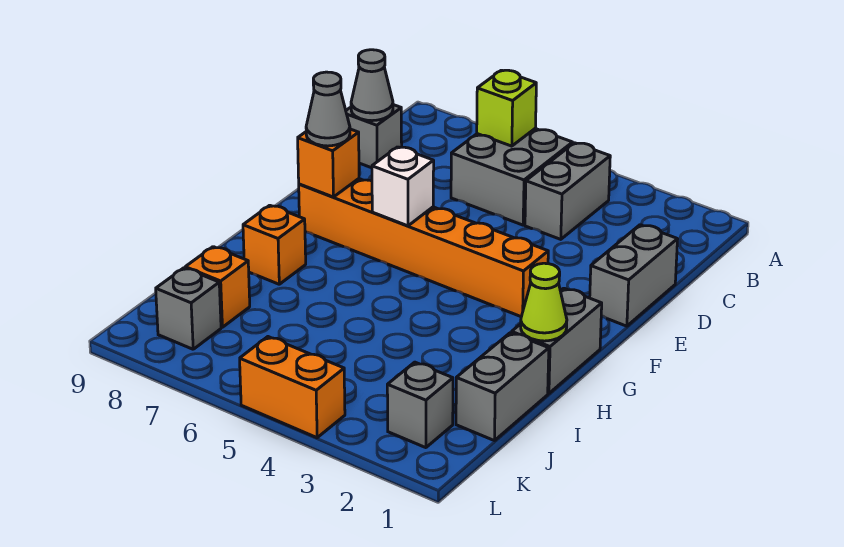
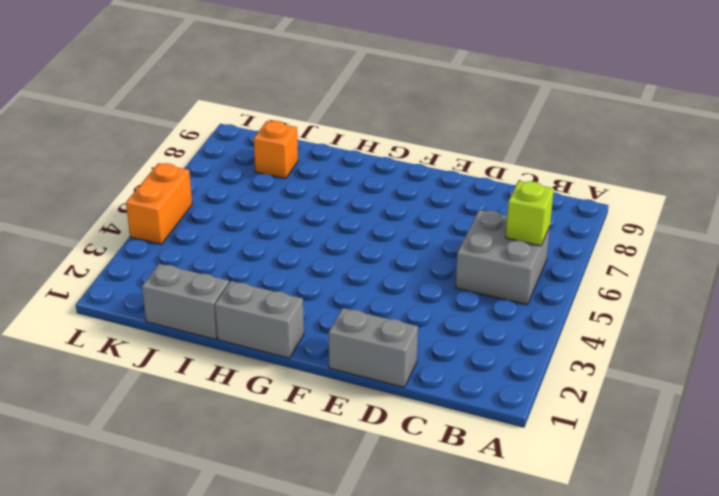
none -> grey 1x2 brick [525,143,610,239]
none -> grey 1x1 brick [346,105,402,168]
none -> orange 1x6 brick [299,179,548,317]

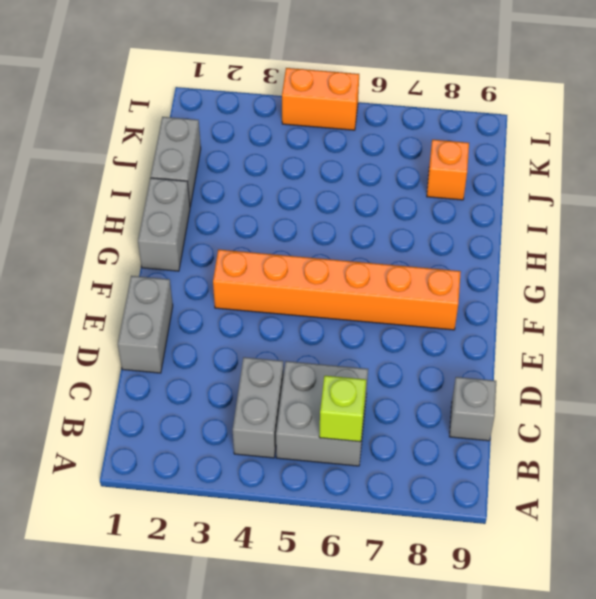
none -> orange 1x1 brick [243,205,306,284]
none -> grey 1x1 brick [387,362,453,448]
none -> grey 1x1 brick [156,268,221,349]

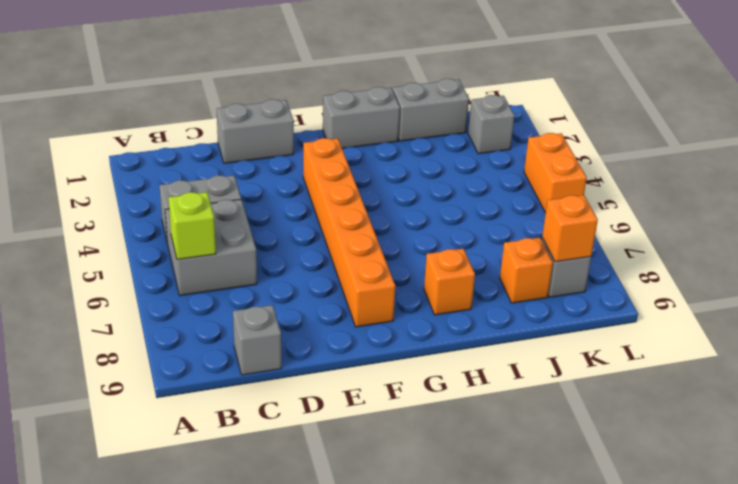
orange 1x1 brick [542,195,598,262] -> orange 1x1 brick moved to [298,129,359,197]
none -> grey 1x1 cone [351,50,393,121]
none -> white 1x1 brick [372,147,434,226]
none -> lime 1x1 cone [521,263,567,341]

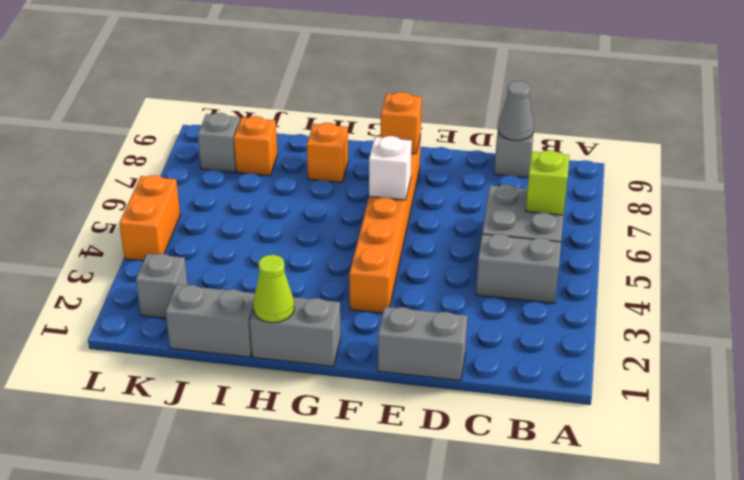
none -> grey 1x1 cone [306,72,350,146]

